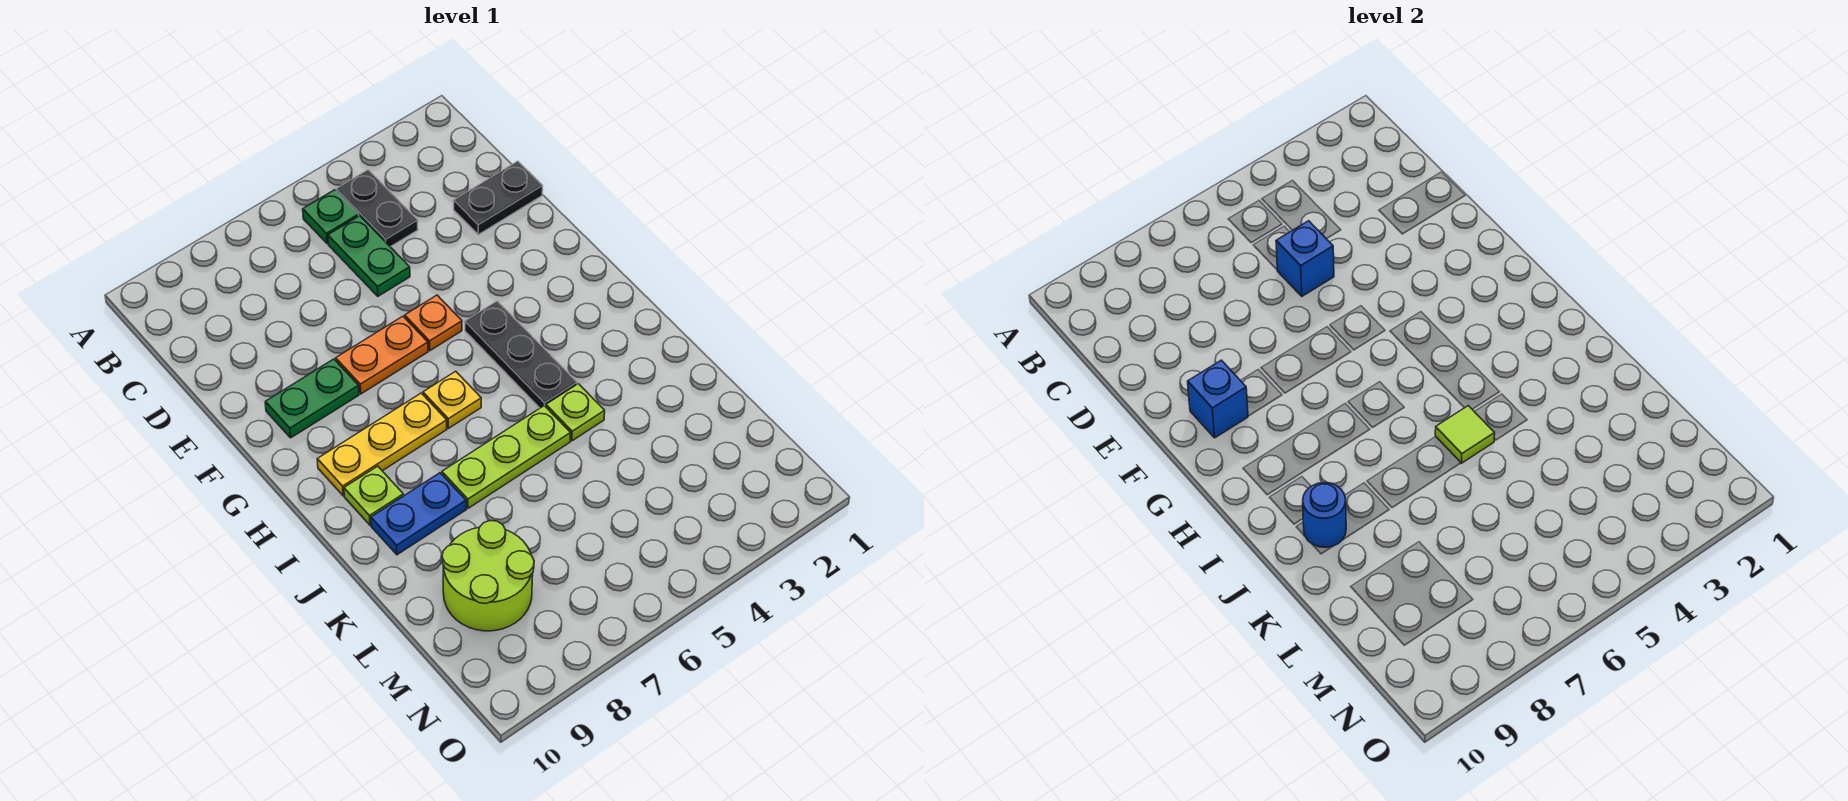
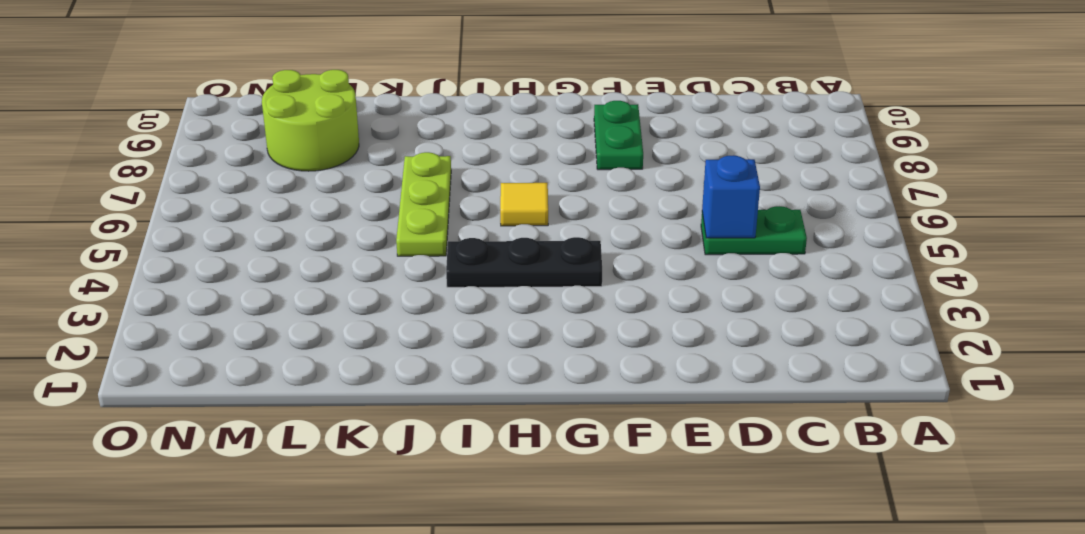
yellow 1x1 tile [500,183,548,226] -> yellow 1x1 plate [423,371,481,428]
none -> black 1x2 plate [336,170,418,247]
none -> green 1x1 plate [303,190,359,243]
none -> black 1x2 plate [454,161,543,235]

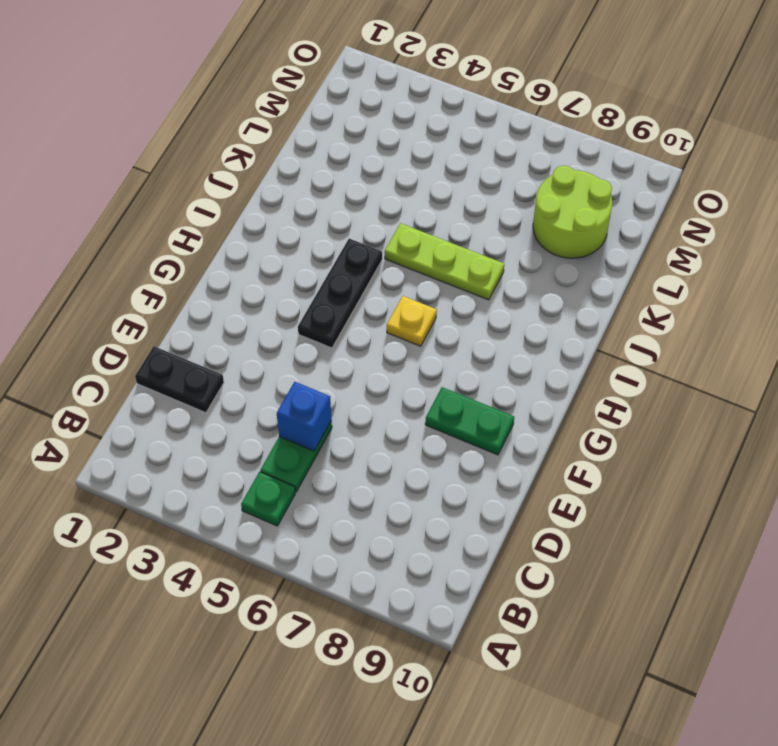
none -> black 1x2 plate [336,170,418,247]
none -> orange 1x1 plate [405,295,462,351]
none -> orange 1x2 plate [336,316,428,394]

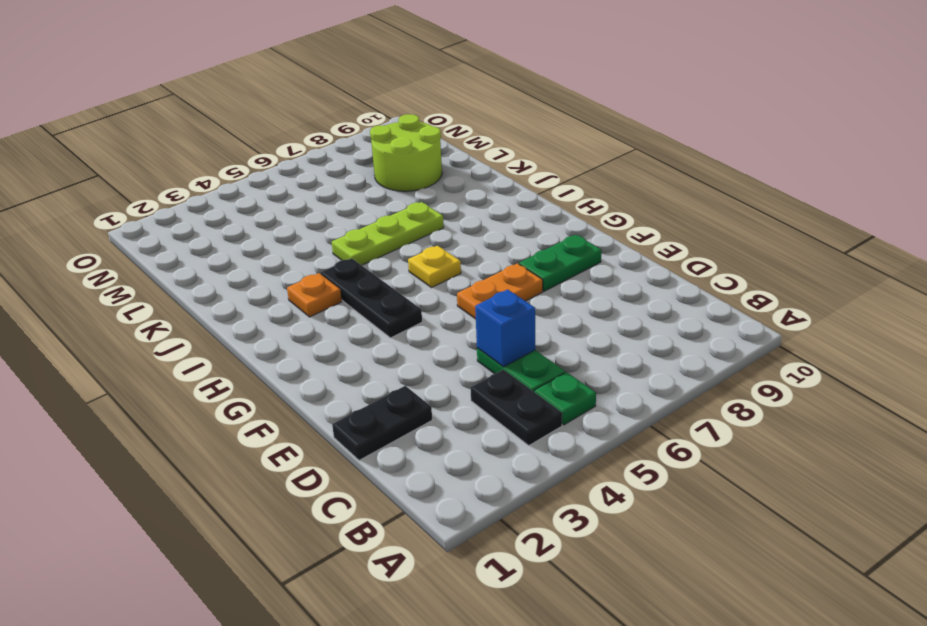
orange 1x1 plate [287,273,342,317] -> orange 1x1 plate moved to [405,295,462,351]
none -> yellow 1x3 plate [317,393,447,496]
none -> lime 1x1 plate [344,466,404,525]
none -> lime 1x1 plate [546,384,605,441]

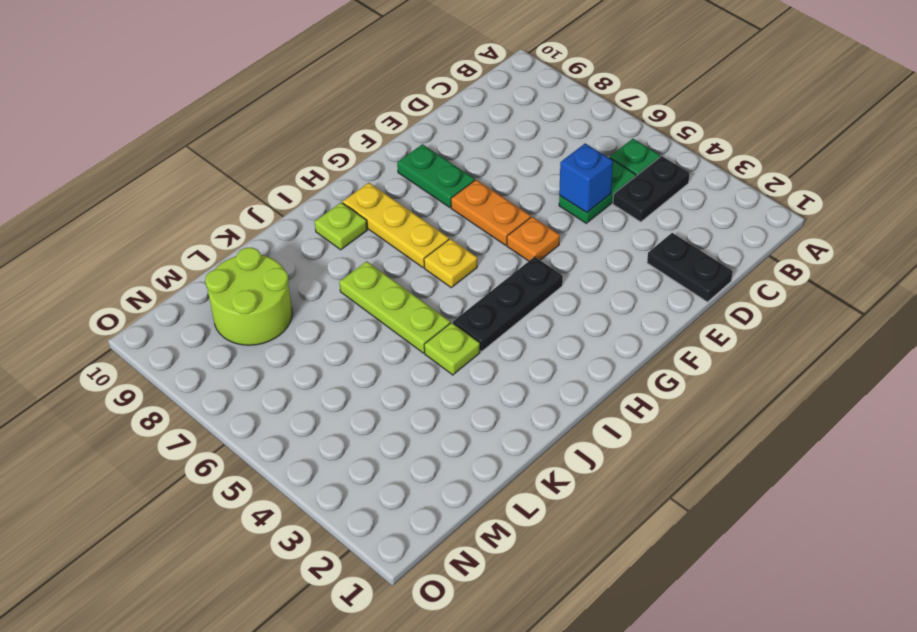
none -> blue 1x2 plate [371,473,466,555]
none -> blue 1x1 brick [1188,360,1248,438]
none -> lime 1x1 tile [1435,406,1495,463]

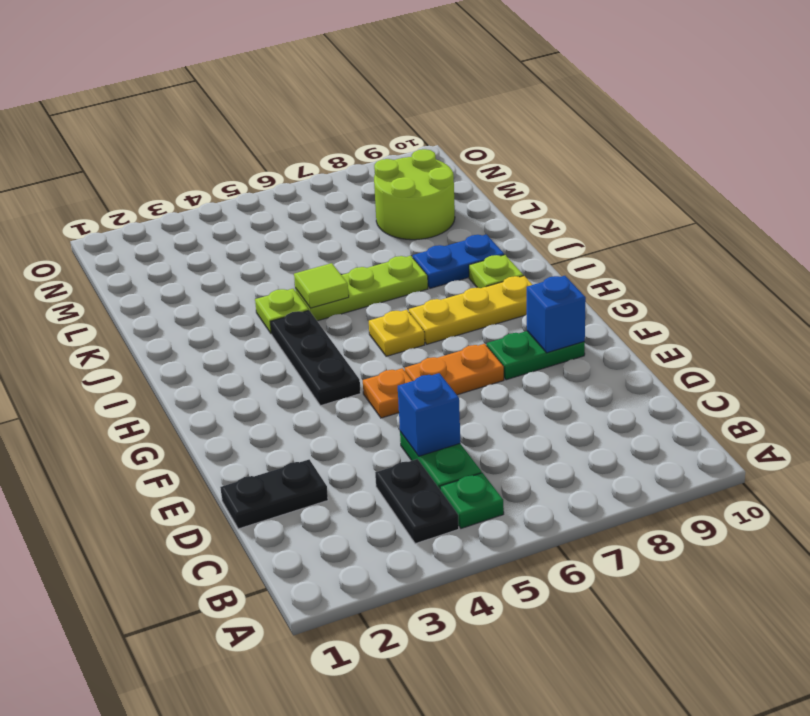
none -> blue 1x1 round brick [1303,483,1346,547]

